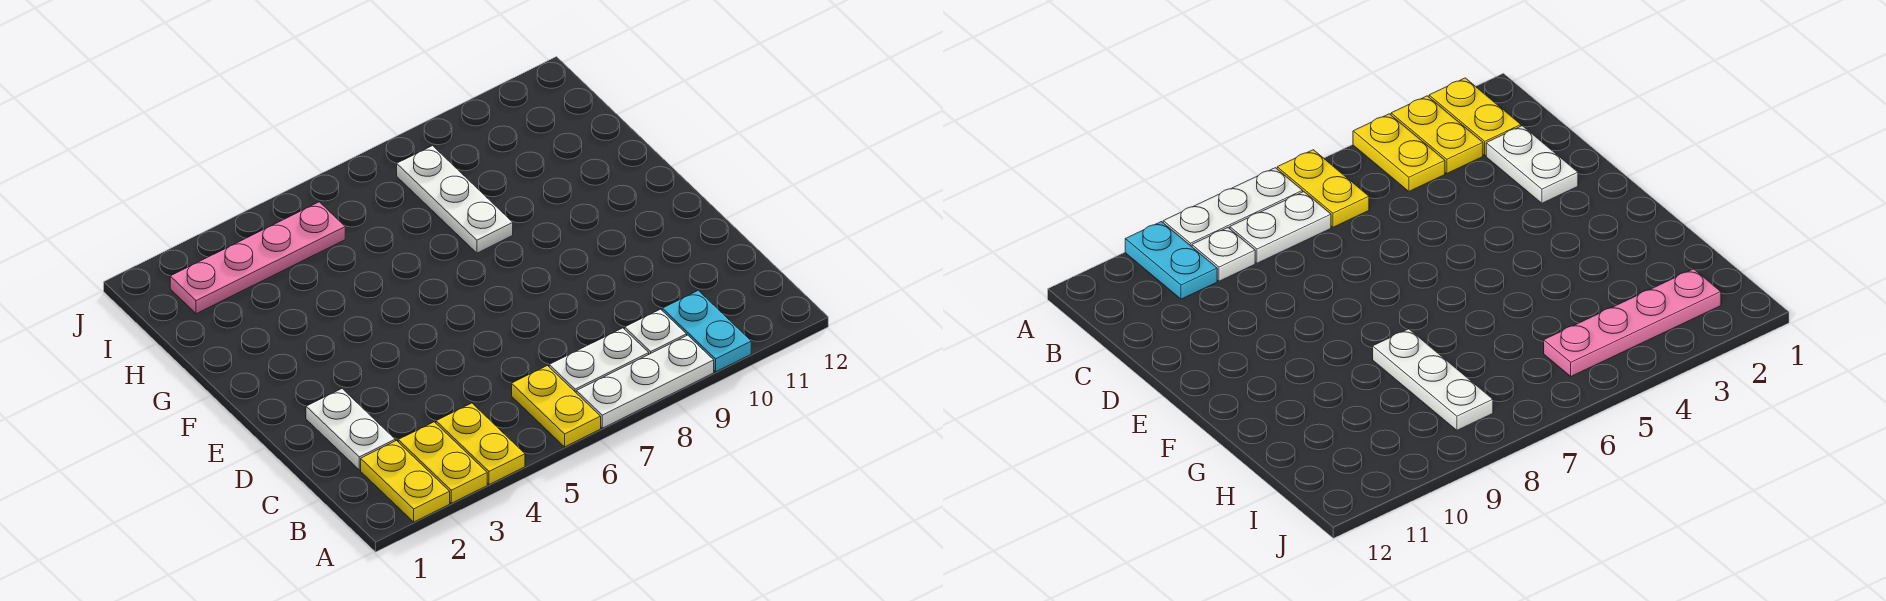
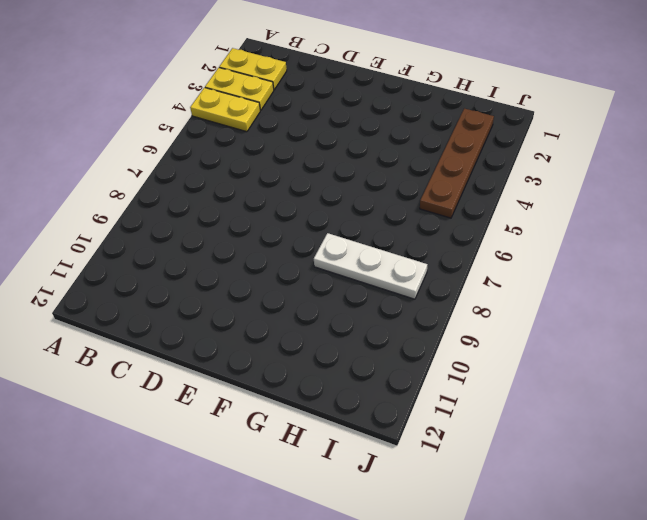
brown 1x4 plate [420,108,494,218] -> pink 1x4 plate [170,202,345,314]
none -> yellow 1x2 plate [512,366,601,447]
none -> white 1x3 plate [576,335,714,428]

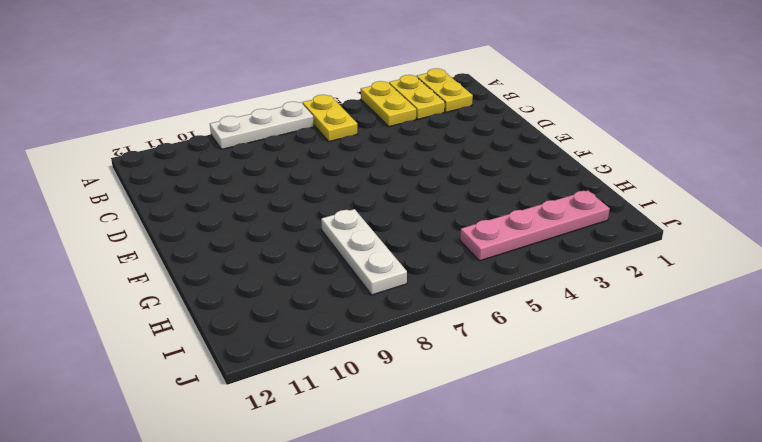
none -> cyan 1x2 plate [662,290,751,372]
none -> white 1x2 plate [549,328,649,392]

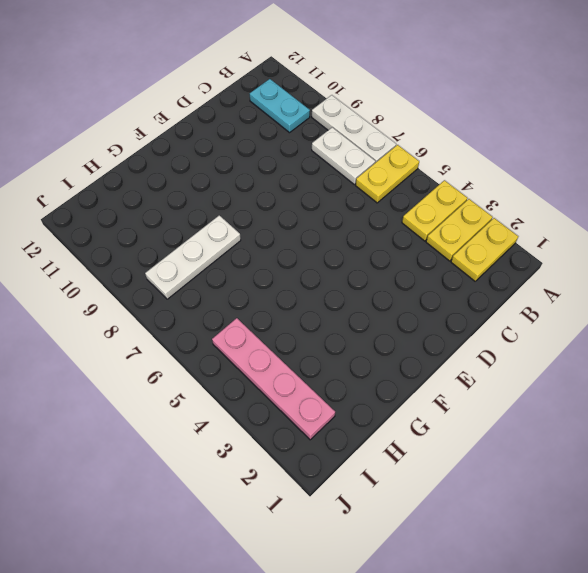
cyan 1x2 plate [250,79,310,133] -> cyan 1x2 plate turned to [662,290,751,372]
none -> white 1x1 plate [625,309,687,354]
none -> white 1x2 plate [306,389,395,470]

